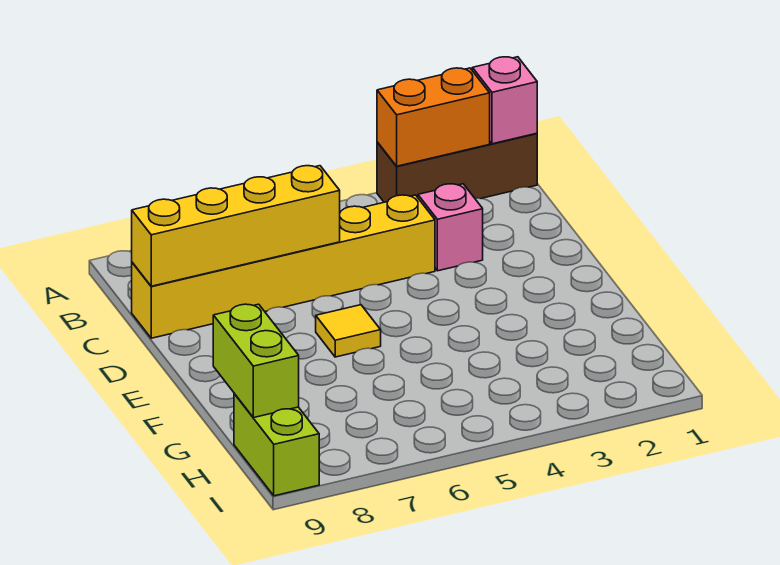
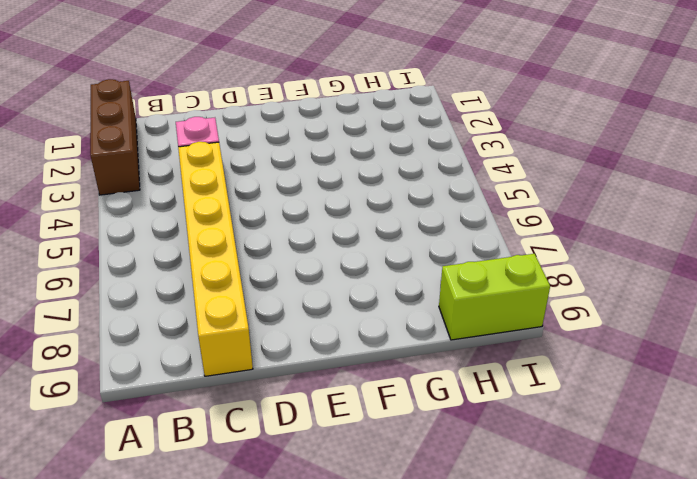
none -> yellow 1x1 tile [316,305,381,357]
none -> pink 1x1 brick [472,57,537,144]

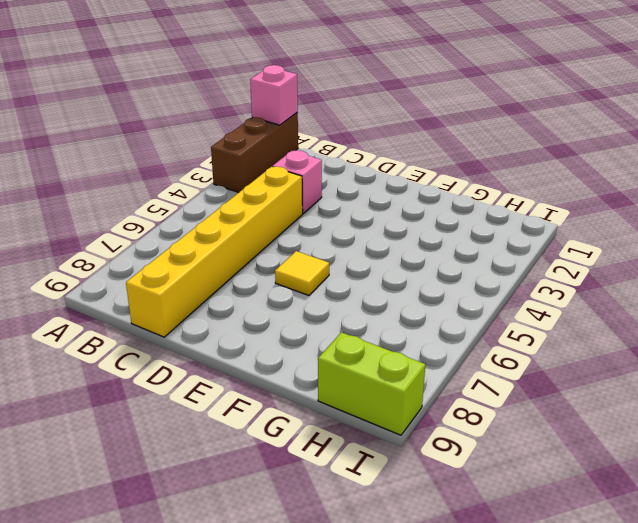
none -> orange 1x2 brick [377,68,490,166]
none -> yellow 1x4 brick [132,166,340,286]

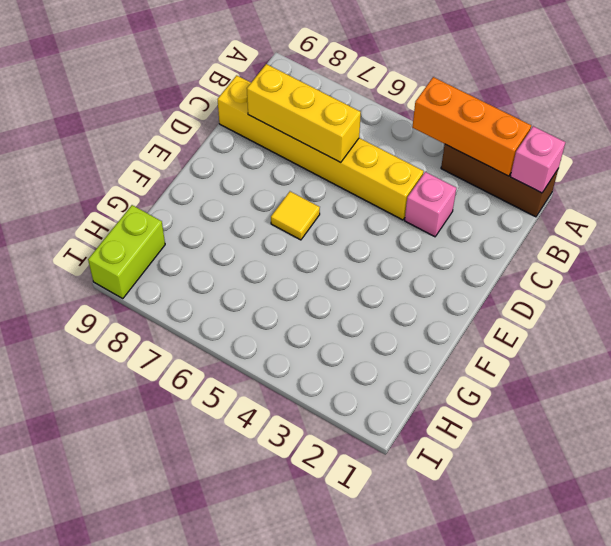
orange 1x3 brick [412,77,531,176] -> orange 1x2 brick [377,68,490,166]
yellow 1x3 brick [247,64,361,163] -> yellow 1x4 brick [132,166,340,286]
none -> lime 1x2 brick [213,304,299,418]

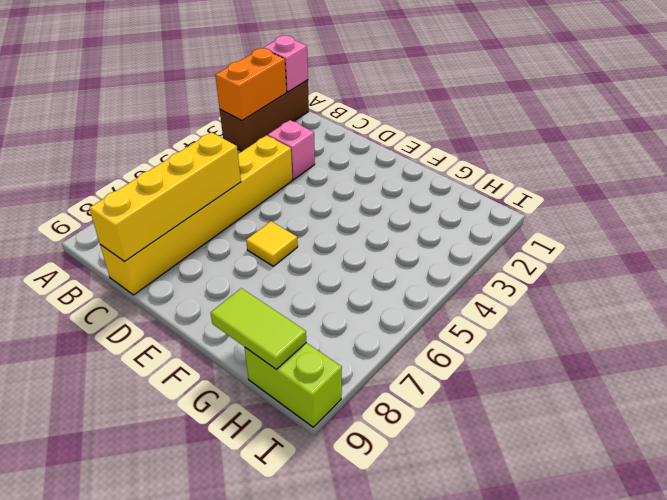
lime 1x2 tile [211,288,306,369] -> lime 1x2 brick [213,304,299,418]

